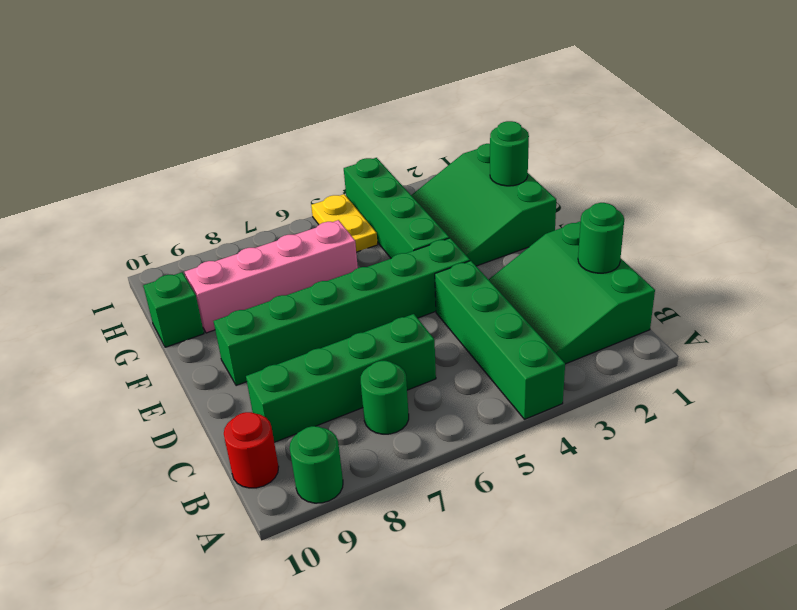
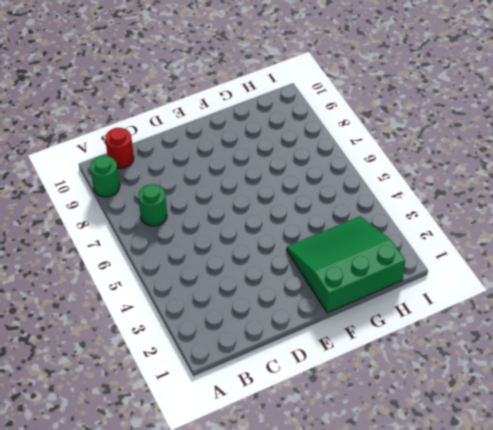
none -> green 1x4 brick [435,261,565,419]
none -> green 3x3 slope [489,221,655,364]
none -> green 1x4 brick [246,314,436,442]

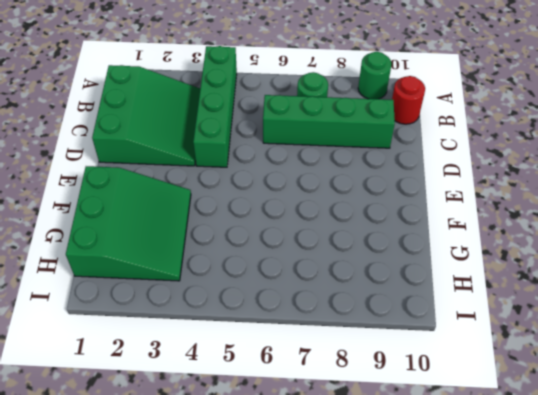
none -> green 1x6 brick [214,238,470,386]
none -> green 1x4 brick [344,158,449,258]
none -> pink 1x4 brick [185,220,358,333]

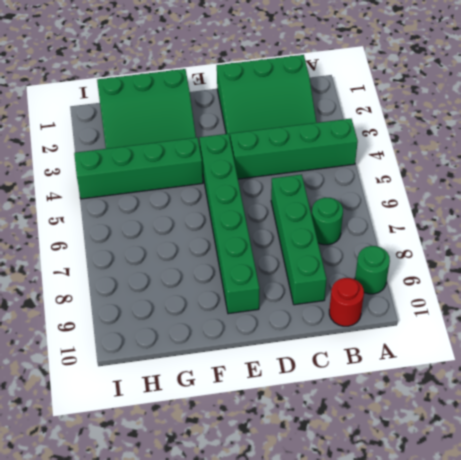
none -> pink 1x4 brick [185,220,358,333]
none -> green 1x1 brick [143,272,204,347]
none -> yellow 1x2 plate [311,194,378,252]

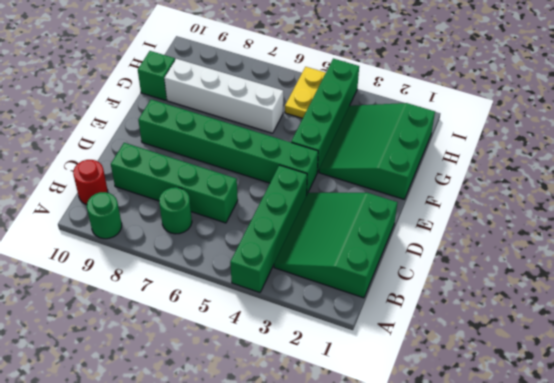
white 1x4 brick [164,59,283,133] -> pink 1x4 brick [185,220,358,333]
none -> green 1x1 round brick [578,203,624,273]
none -> green 1x1 round brick [490,121,529,186]

